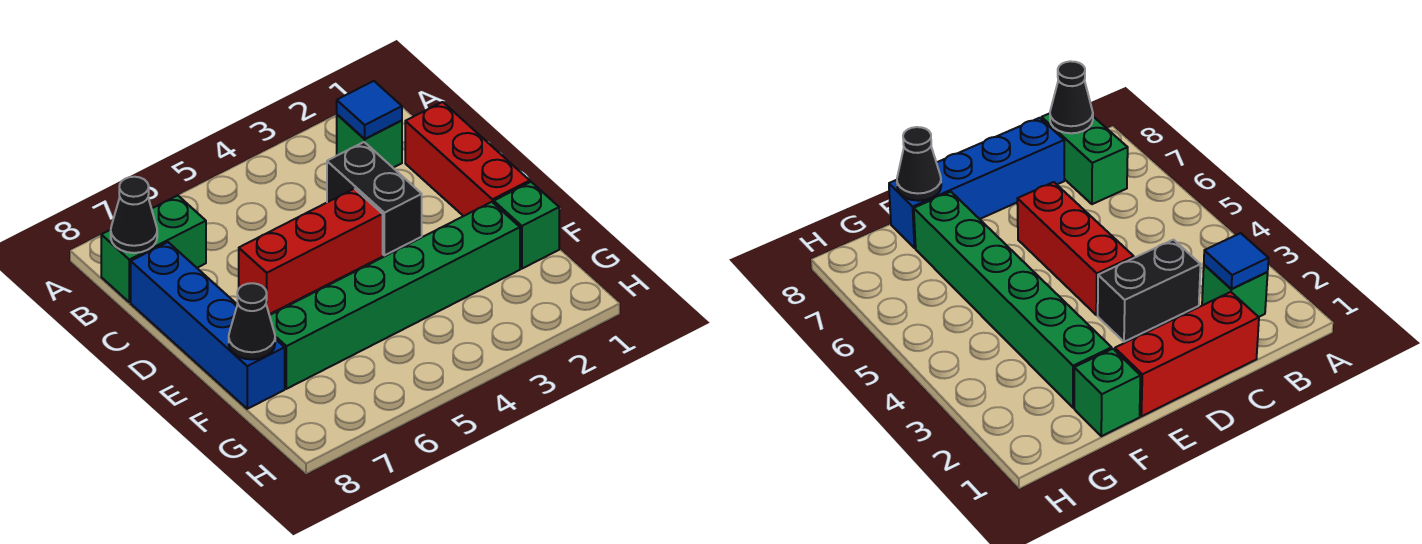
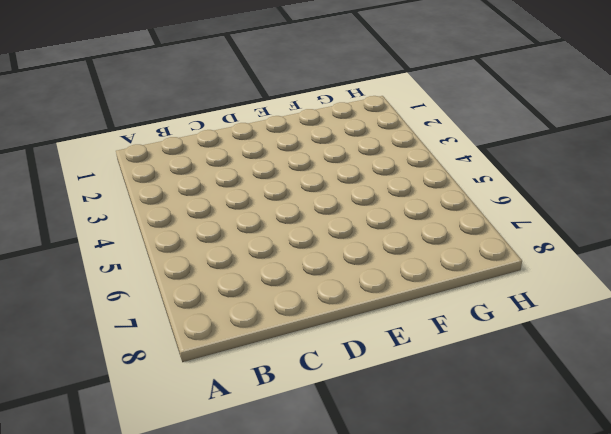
none -> green 1x1 brick [337,115,402,168]
none -> green 1x2 brick [101,195,206,302]

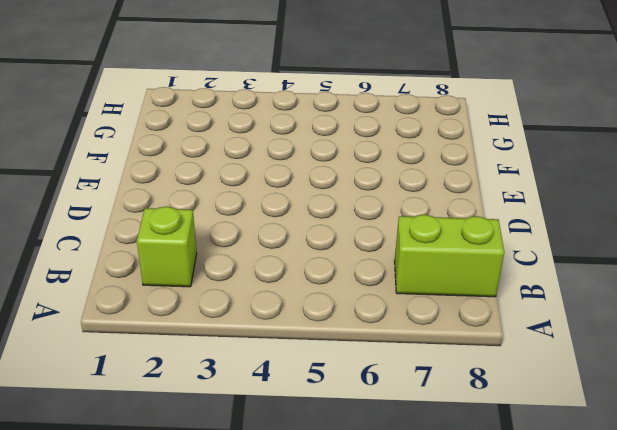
lime 1x1 brick [137,206,197,287] -> green 1x1 brick [337,115,402,168]
lime 1x2 brick [395,215,504,297] -> green 1x2 brick [101,195,206,302]
none -> red 1x3 brick [405,102,530,216]
none -> black 1x2 brick [327,142,422,255]

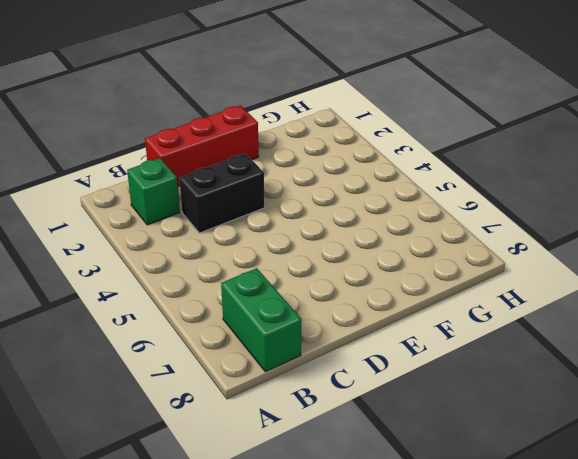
none -> blue 1x4 brick [131,242,285,409]
none -> red 1x3 brick [239,189,383,314]

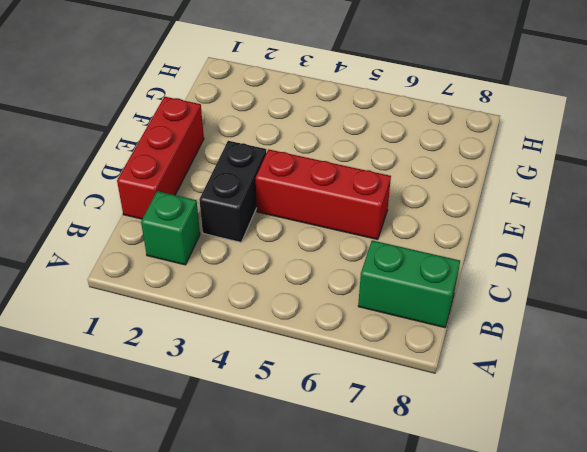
none -> blue 1x4 brick [131,242,285,409]
none -> green 1x1 brick [494,182,559,269]

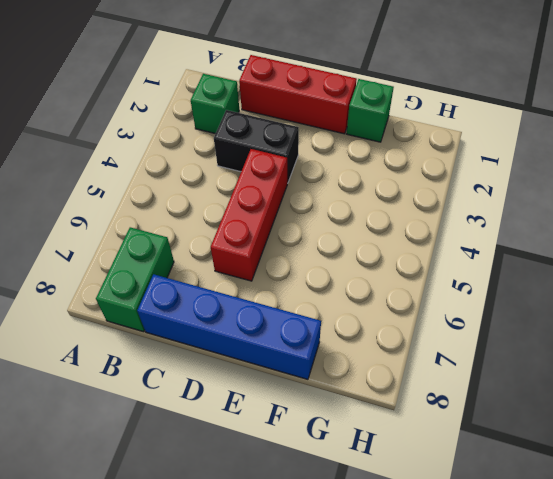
none -> green 1x6 brick [269,202,520,389]
none -> blue 1x1 tile [337,81,402,139]

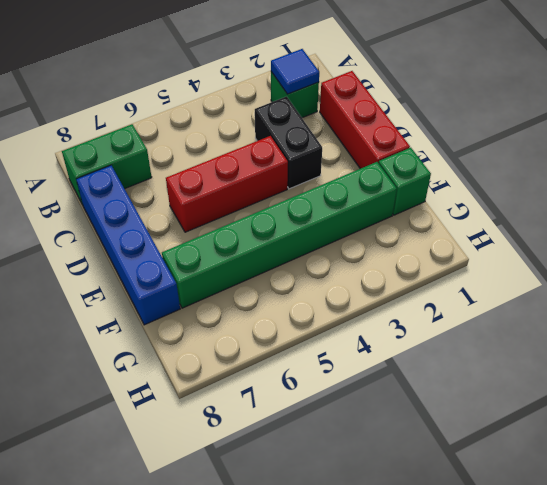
none -> black 1x1 cone [111,177,157,253]
none -> black 1x1 cone [229,283,275,359]

